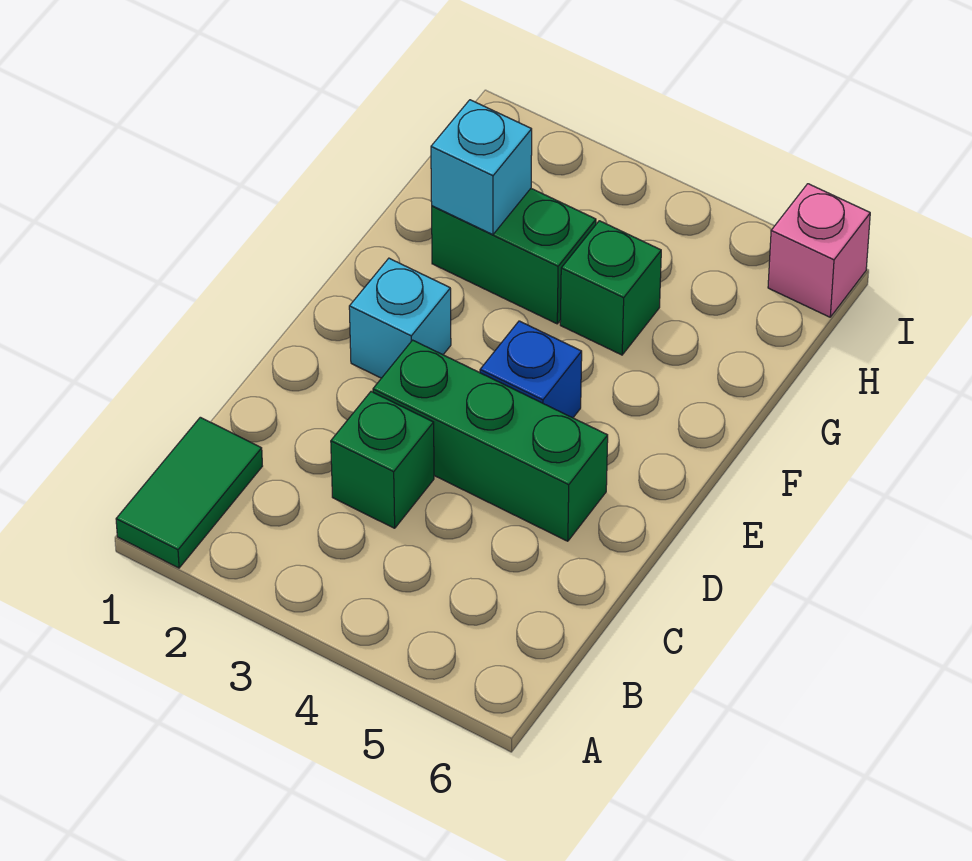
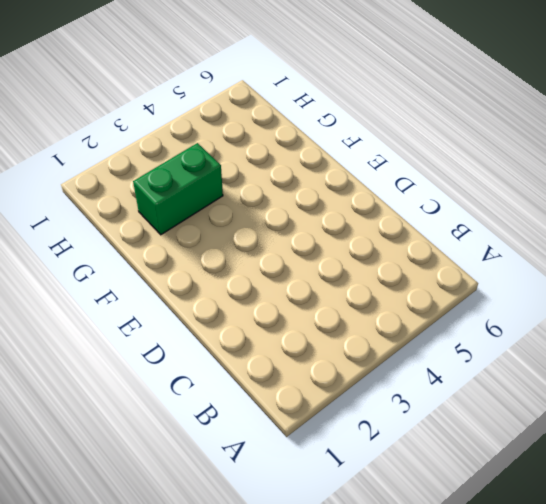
none -> green 1x2 tile [116,417,262,568]
none -> green 1x1 brick [331,392,434,528]

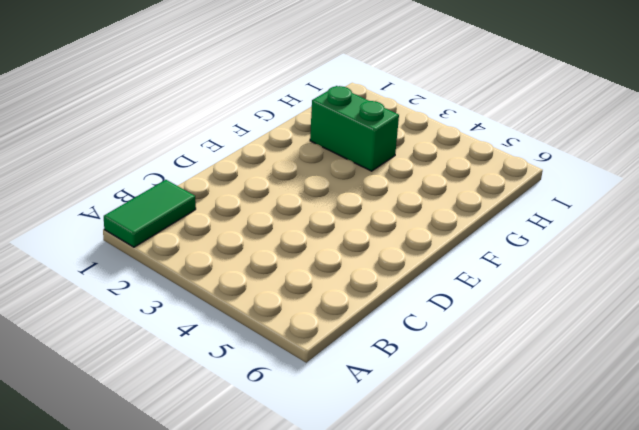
none -> green 1x1 brick [331,392,434,528]
none -> green 1x3 brick [373,340,608,541]

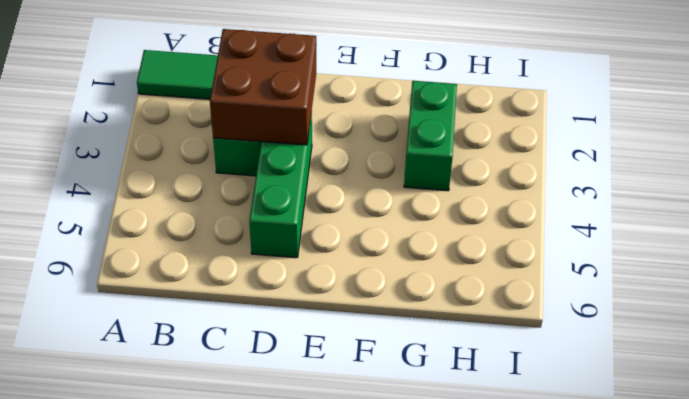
brown 2x2 brick [210,29,316,145] -> none
none -> cyan 1x1 brick [349,258,451,378]
none -> blue 1x1 brick [480,321,582,418]

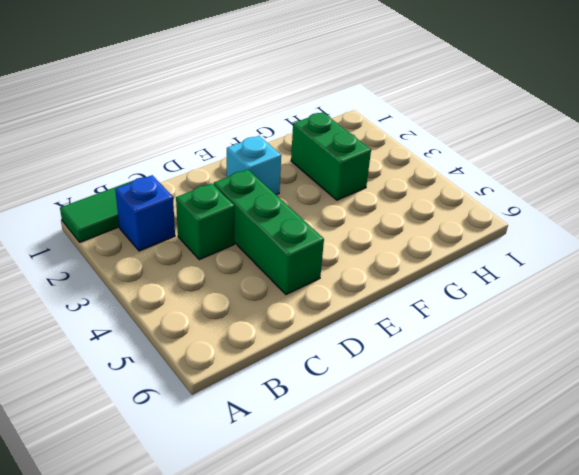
blue 1x1 brick [115,175,175,251] -> blue 1x1 brick moved to [480,321,582,418]
none -> green 1x1 brick [560,221,661,355]
none -> pink 1x1 brick [768,184,870,317]

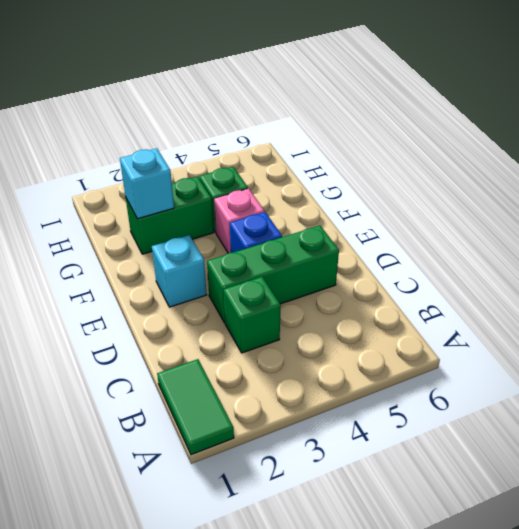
pink 1x1 brick [214,189,265,253] -> pink 1x1 brick moved to [768,184,870,317]

